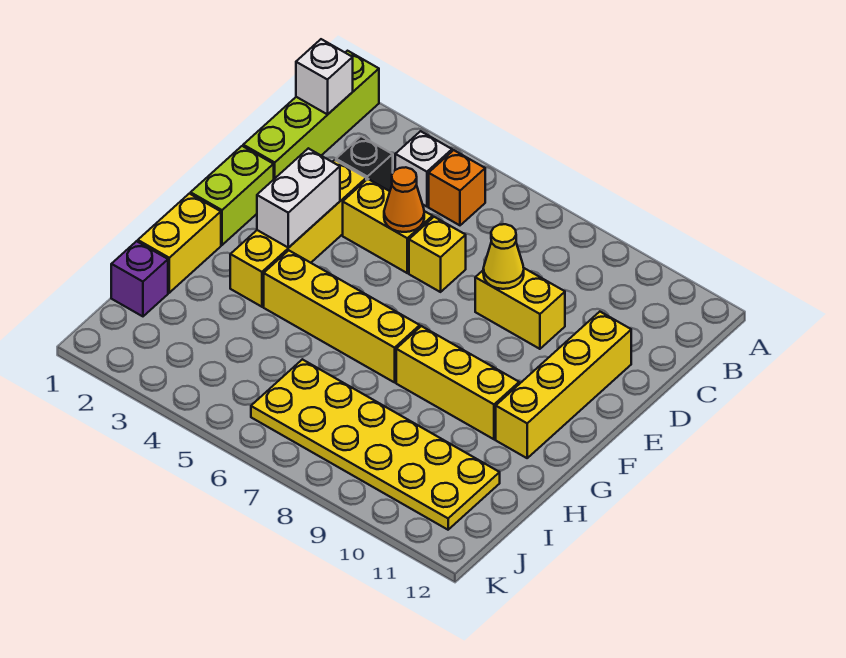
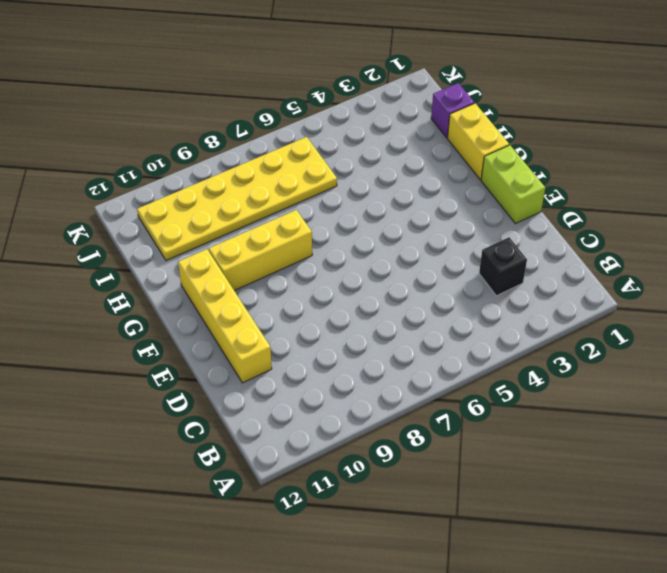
none -> lime 1x4 brick [243,51,379,179]
none -> white 1x1 brick [395,131,452,207]
none -> orange 1x1 brick [429,150,485,225]

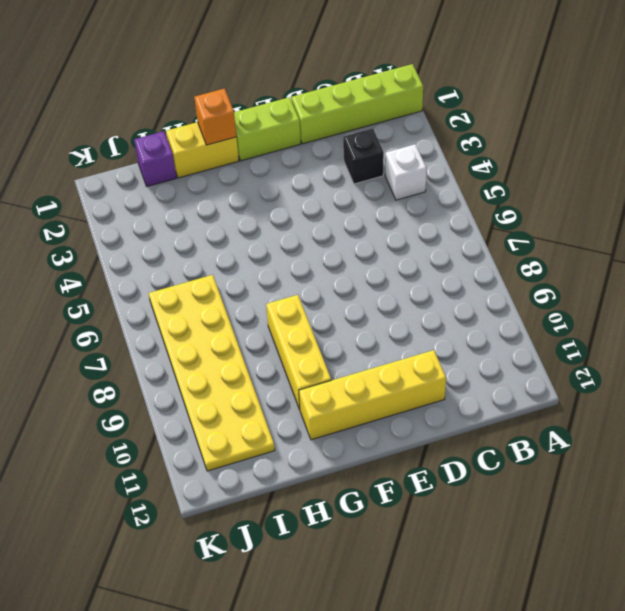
orange 1x1 brick [194,88,236,145] -> orange 1x1 brick moved to [429,150,485,225]
none -> yellow 1x4 brick [230,160,366,307]
none -> yellow 1x2 brick [343,179,433,273]
none -> yellow 1x1 brick [409,217,466,292]

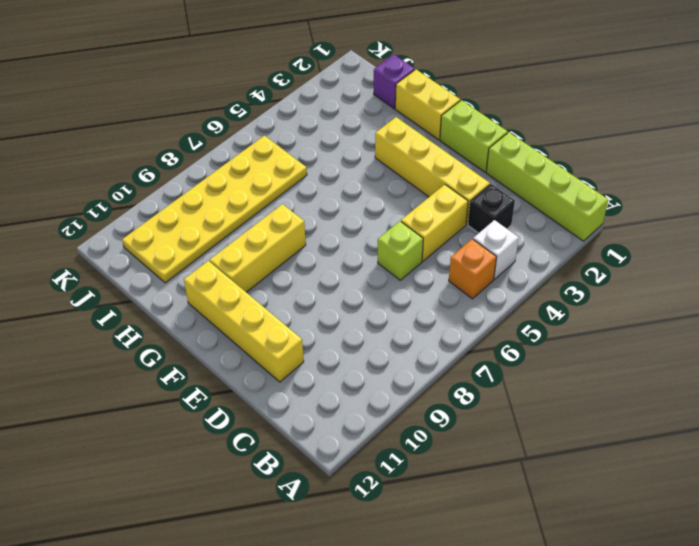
lime 1x1 brick [378,221,423,280] -> yellow 1x1 brick [409,217,466,292]
none -> yellow 1x2 brick [475,268,565,349]
none -> yellow 1x4 brick [264,250,420,382]
none -> white 1x1 brick [296,39,353,114]

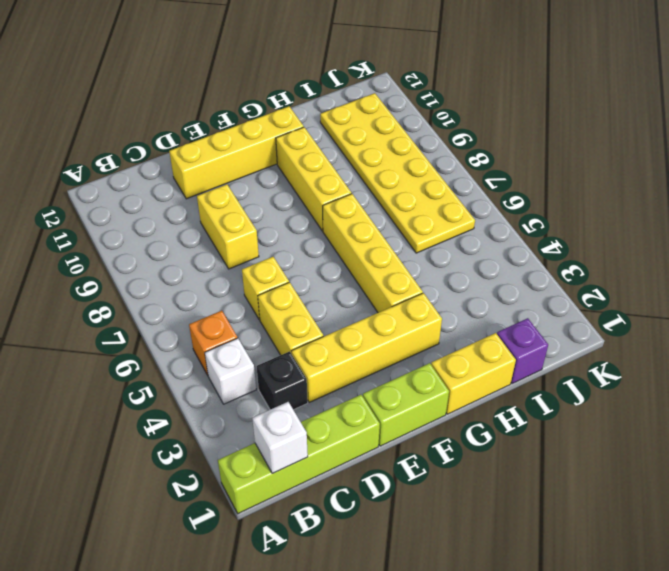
none -> orange 1x1 cone [384,167,424,232]
none -> yellow 1x1 cone [483,224,524,289]
none -> white 1x2 brick [257,148,340,248]

